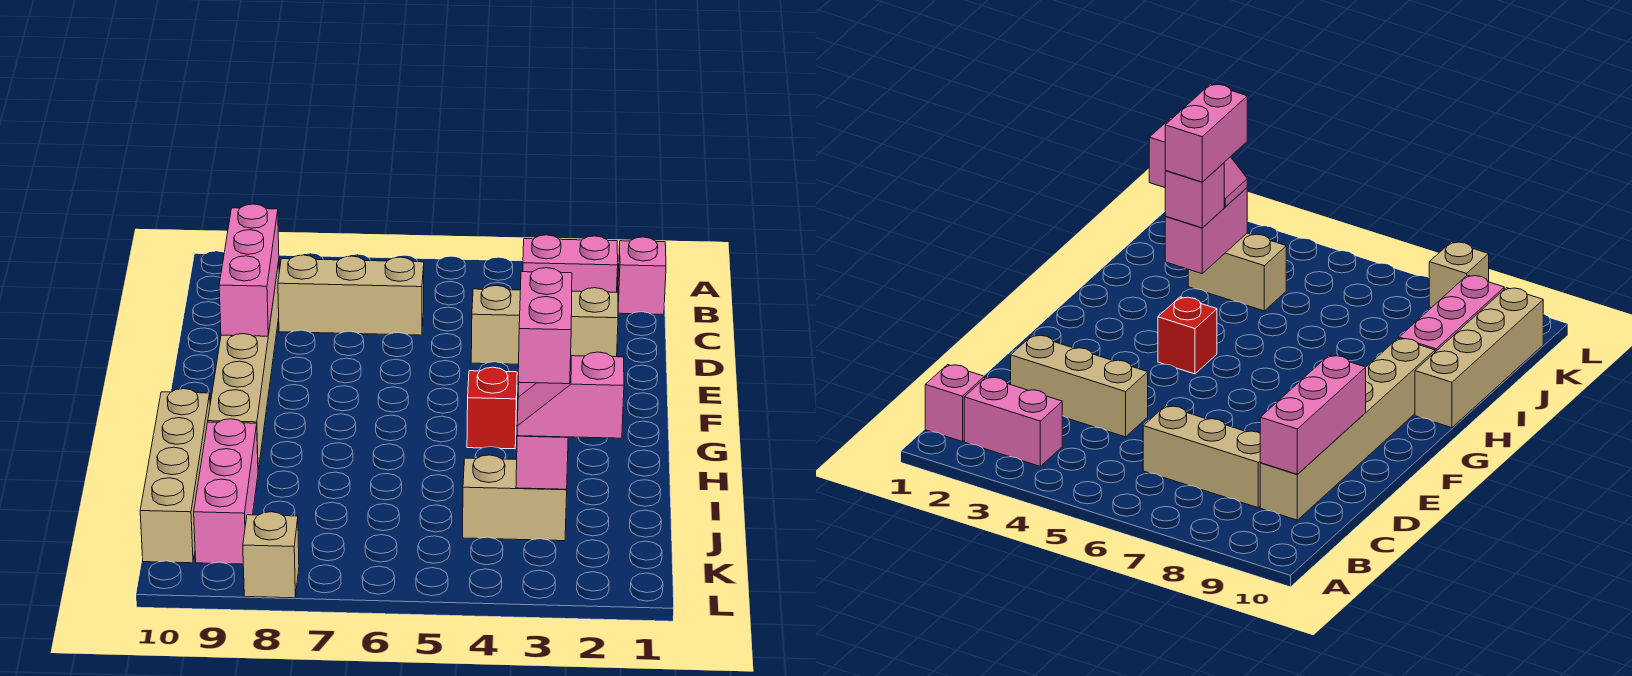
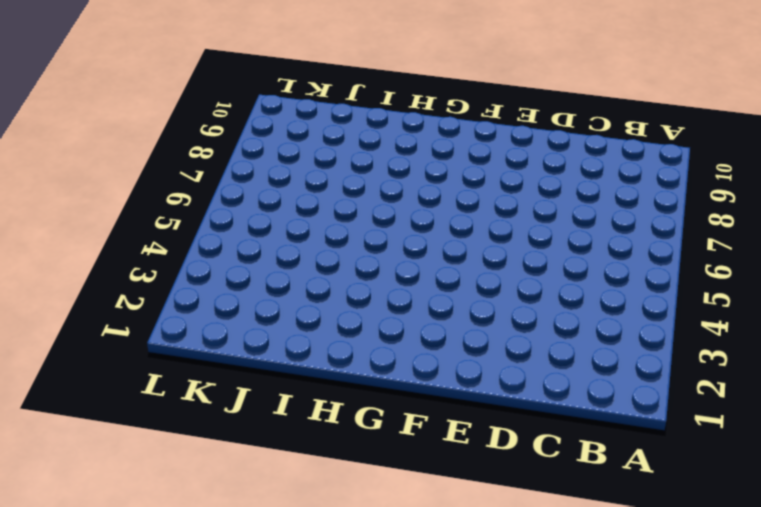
none -> pink 1x1 brick [618,237,666,314]
none -> pink 1x2 brick [523,235,618,292]
none -> tan 1x3 brick [278,255,424,335]

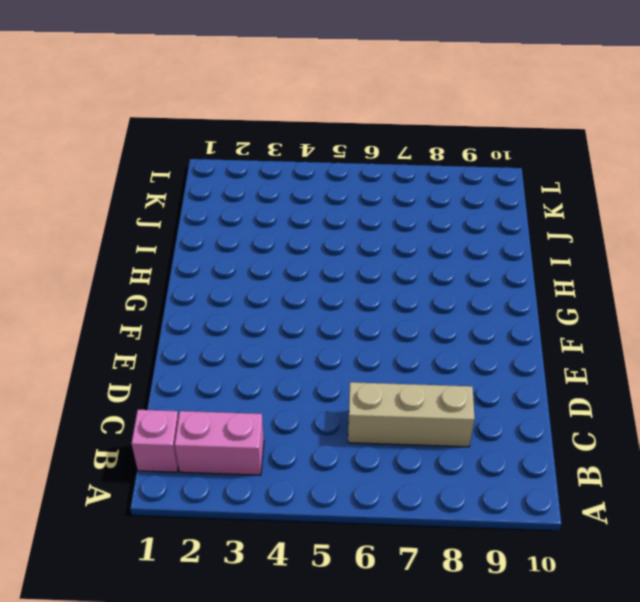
none -> tan 1x6 brick [208,261,279,470]
none -> tan 1x3 brick [471,285,618,364]
none -> red 1x1 brick [467,367,517,449]

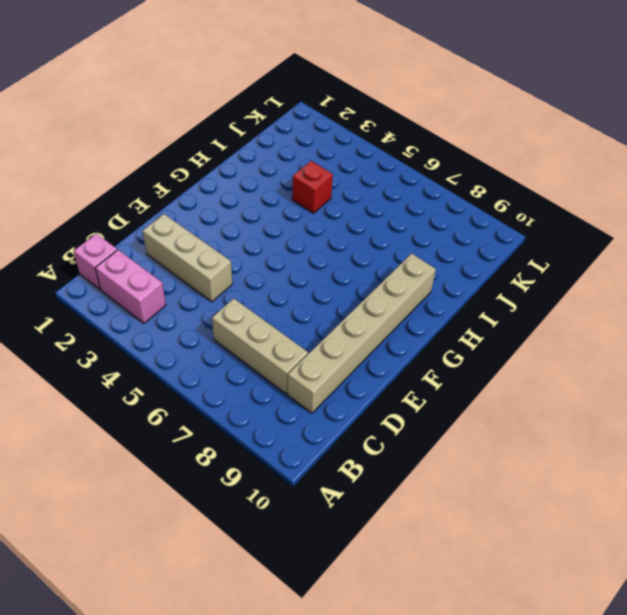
red 1x1 brick [292,161,333,213] -> red 1x1 brick moved to [467,367,517,449]
none -> tan 1x4 brick [140,389,210,563]
none -> pink 1x3 brick [194,419,258,564]
none -> tan 1x2 brick [463,455,567,541]

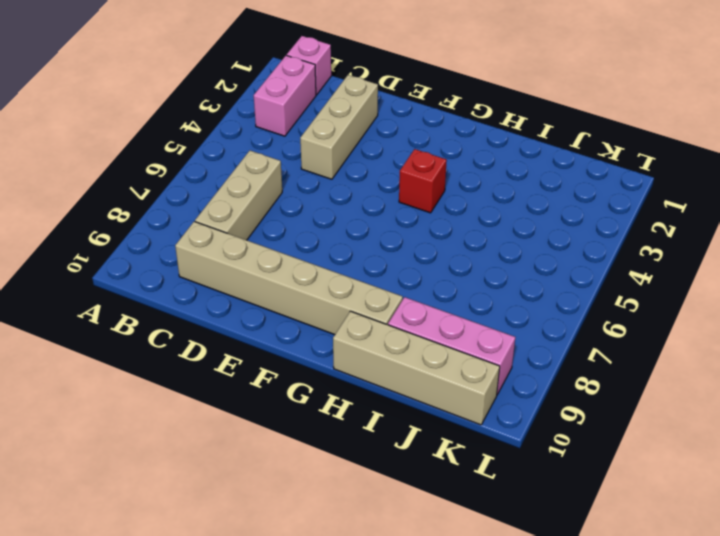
none -> tan 1x2 brick [463,455,567,541]
none -> tan 1x1 brick [243,512,299,598]
none -> pink 1x3 brick [219,204,279,336]

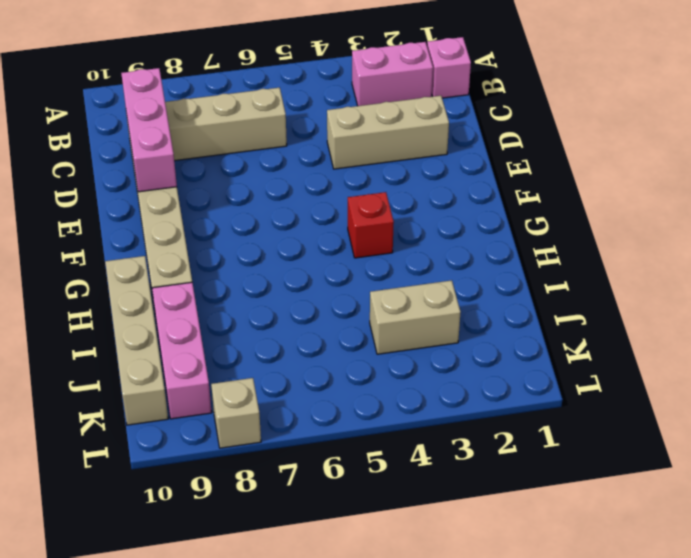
none -> pink 1x2 brick [516,436,568,489]
none -> pink 1x1 brick [1165,163,1224,228]
none -> pink 1x2 slope [517,352,624,438]

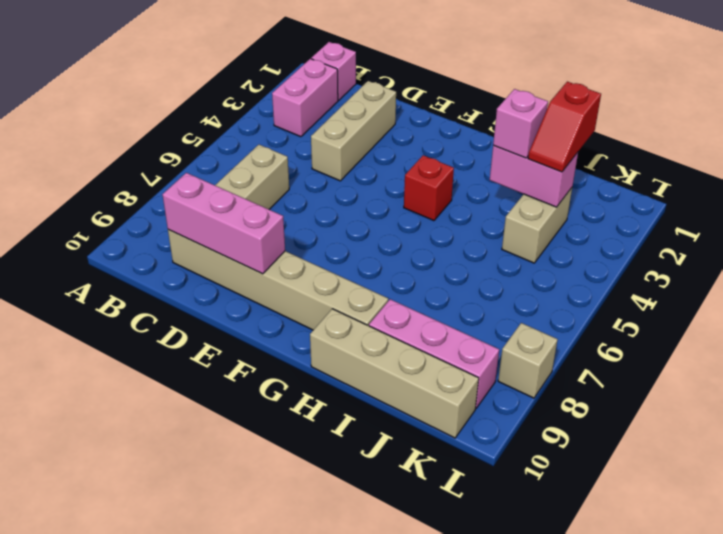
red 1x2 slope [528,82,601,172] -> pink 1x2 slope [517,352,624,438]
none -> pink 1x2 brick [518,268,572,384]

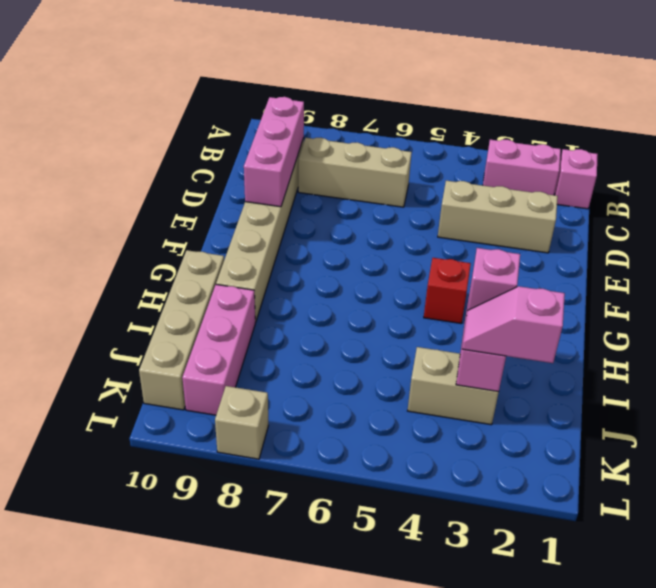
none -> pink 1x2 brick [518,268,572,384]

